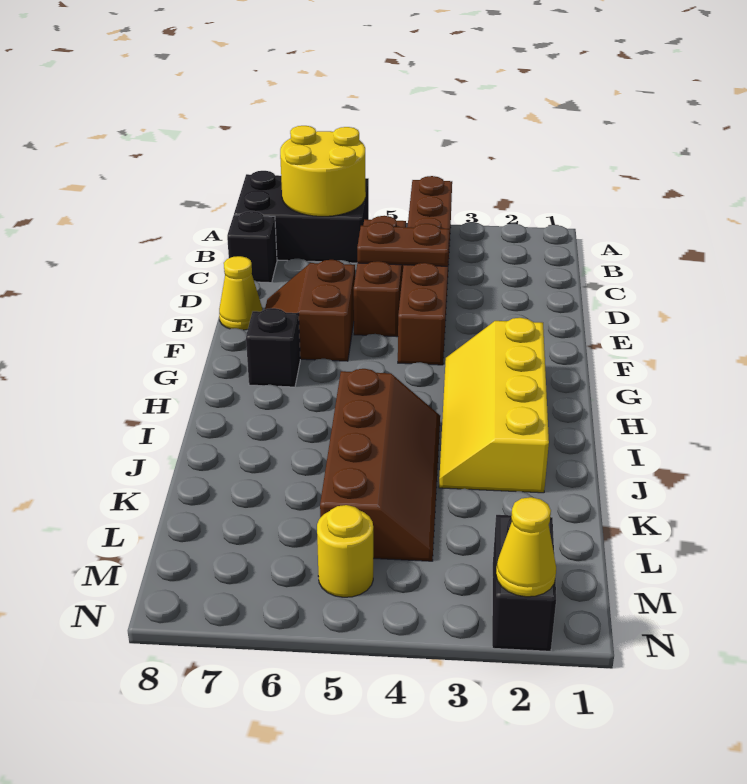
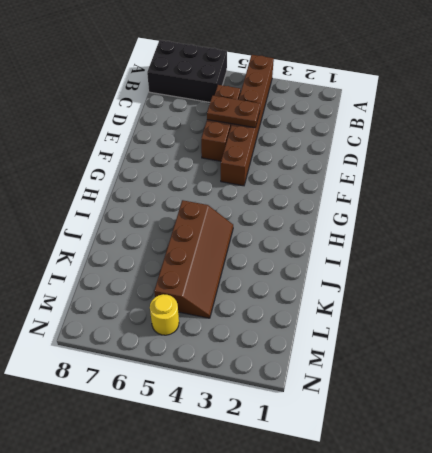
none -> black 1x1 brick [227,211,277,283]
none -> brown 2x2 slope [265,260,355,361]
none -> yellow 1x1 cone [219,256,262,330]

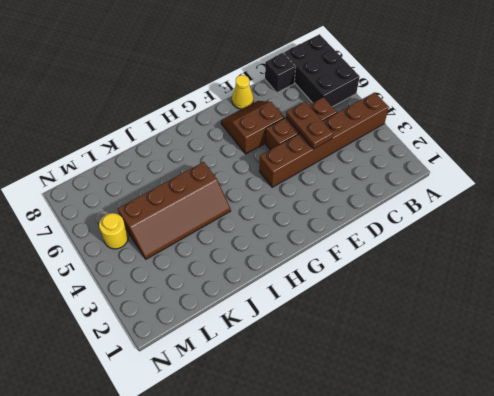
none -> yellow 2x4 slope [439,318,549,493]
none -> black 1x1 brick [246,308,300,387]
none -> black 1x2 brick [492,515,556,651]

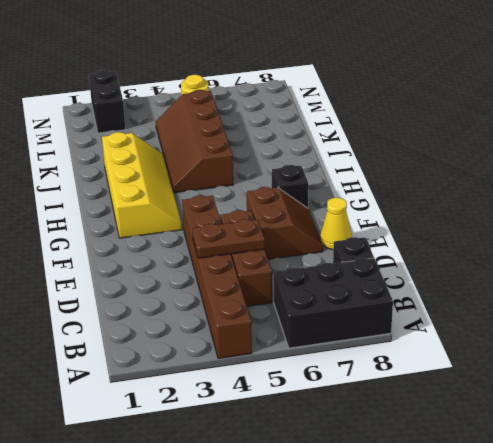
none -> yellow 2x2 round brick [280,126,366,216]
none -> yellow 1x1 cone [496,497,556,597]

